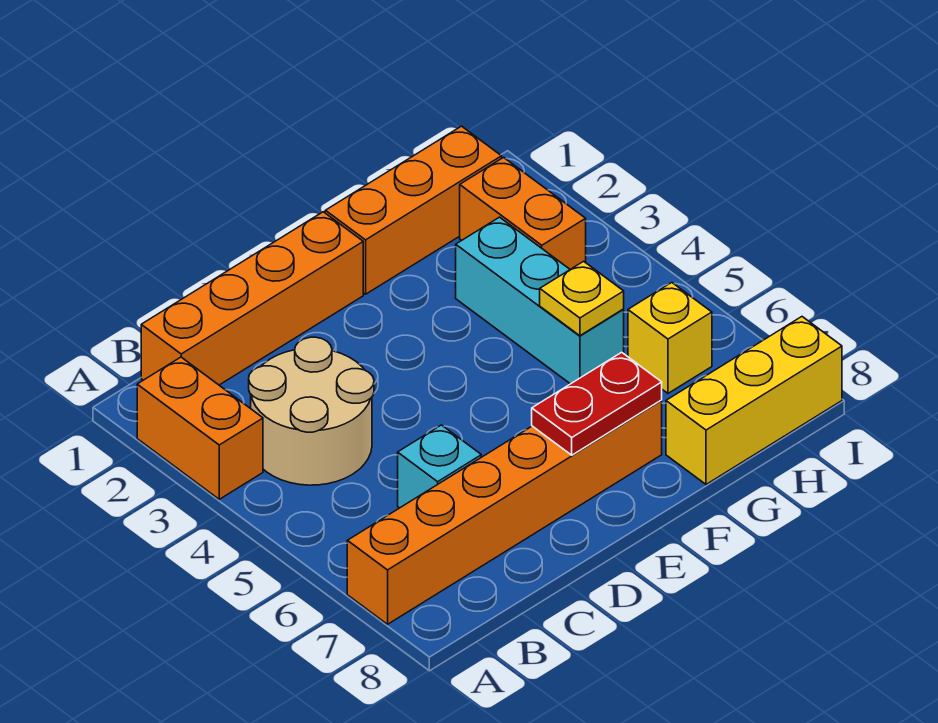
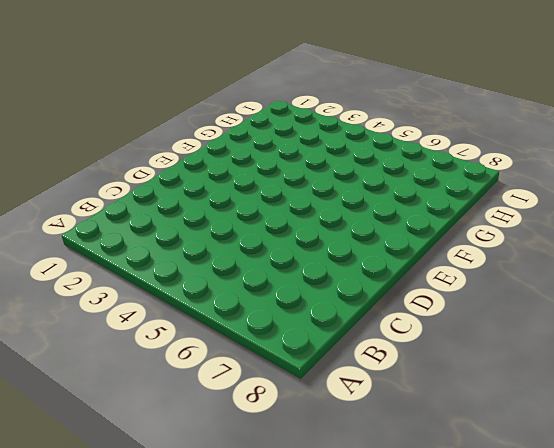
none -> orange 1x2 brick [137,357,263,499]
none -> orange 1x6 brick [347,400,662,624]
none -> orange 1x4 brick [141,212,363,385]

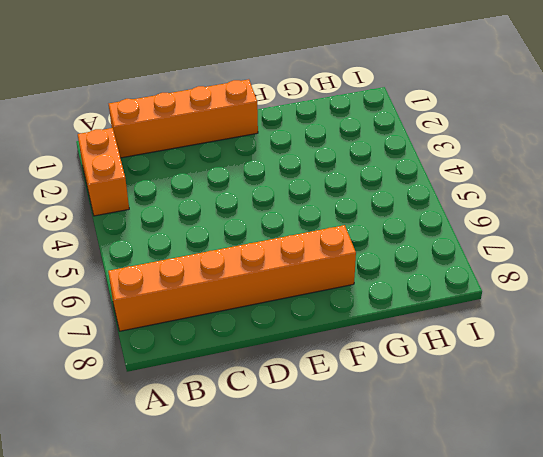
none -> tan 2x2 round brick [249,337,374,485]
none -> cyan 1x1 brick [398,425,481,508]
none -> orange 1x3 brick [325,126,502,294]

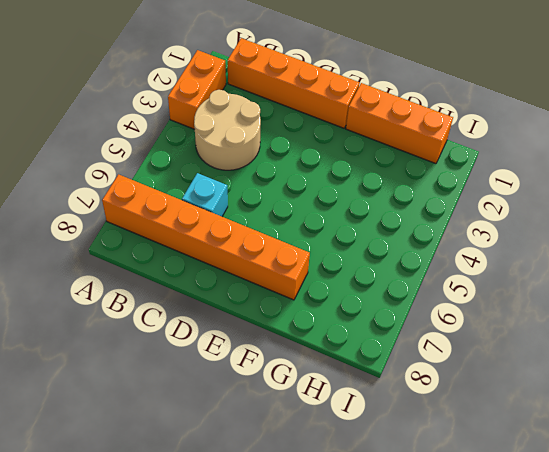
none -> cyan 1x3 brick [456,217,624,384]
none -> yellow 1x3 brick [666,317,842,484]
none -> orange 1x2 brick [460,158,586,269]

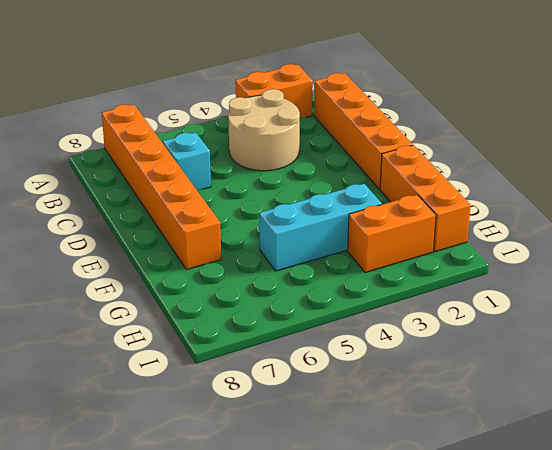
none -> yellow 1x3 brick [666,317,842,484]
none -> yellow 1x1 brick [628,283,712,393]
none -> red 1x2 plate [532,352,662,455]

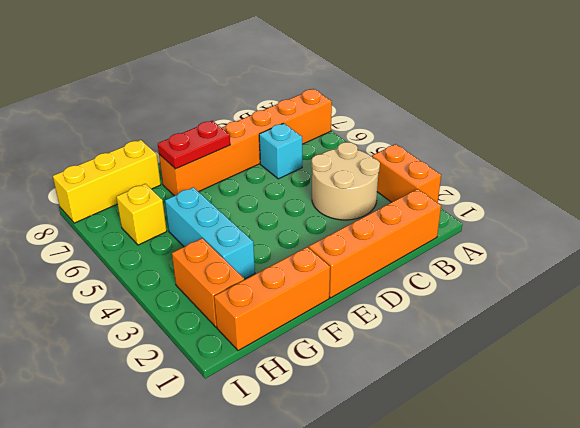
none -> yellow 1x1 plate [540,261,624,336]

